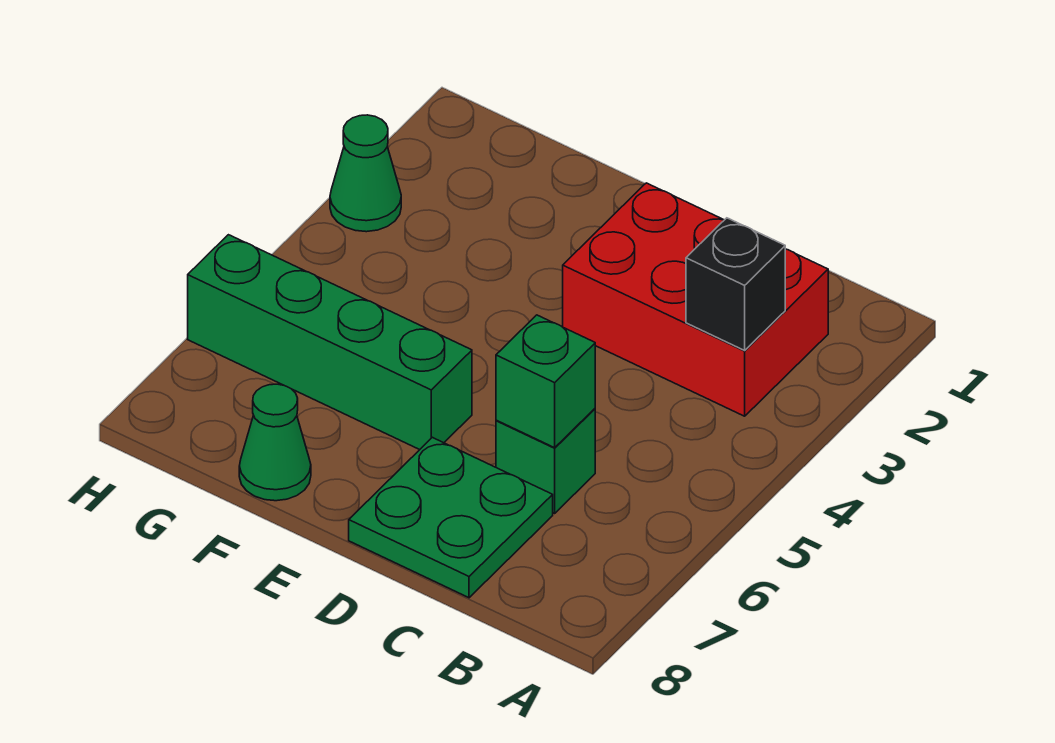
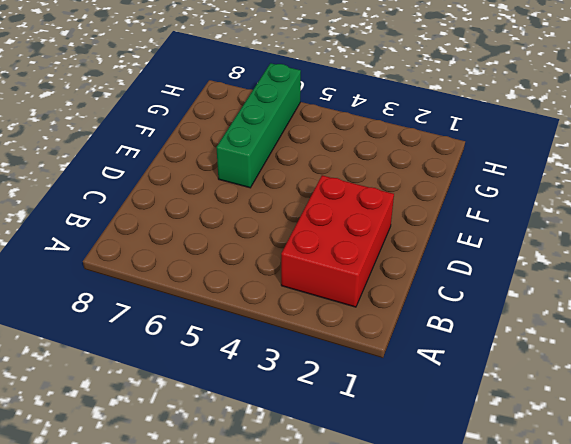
none -> green 1x1 brick [496,409,595,513]
none -> green 2x2 plate [349,437,553,598]

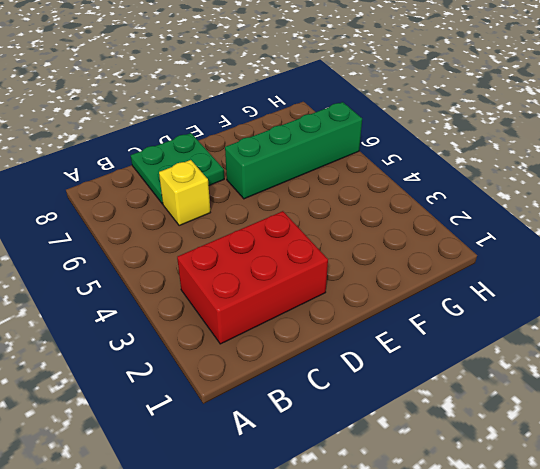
yellow 1x1 brick [159,160,210,226] -> green 1x1 brick [496,409,595,513]
none -> green 1x1 cone [239,384,311,501]
none -> green 1x1 cone [330,115,401,232]

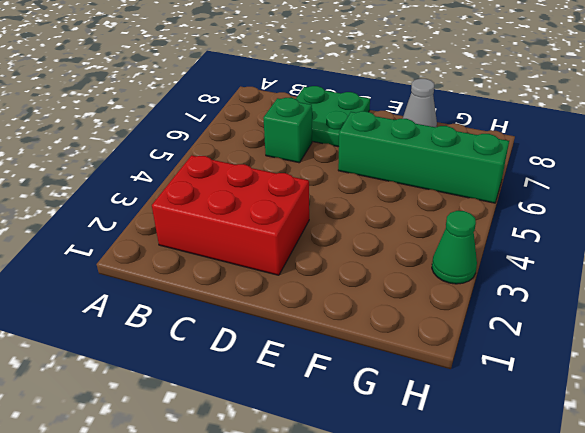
grey 1x1 cone [403,79,437,127] -> green 1x1 cone [239,384,311,501]
none -> black 1x1 brick [686,218,785,350]
none -> green 1x1 brick [496,315,595,448]

